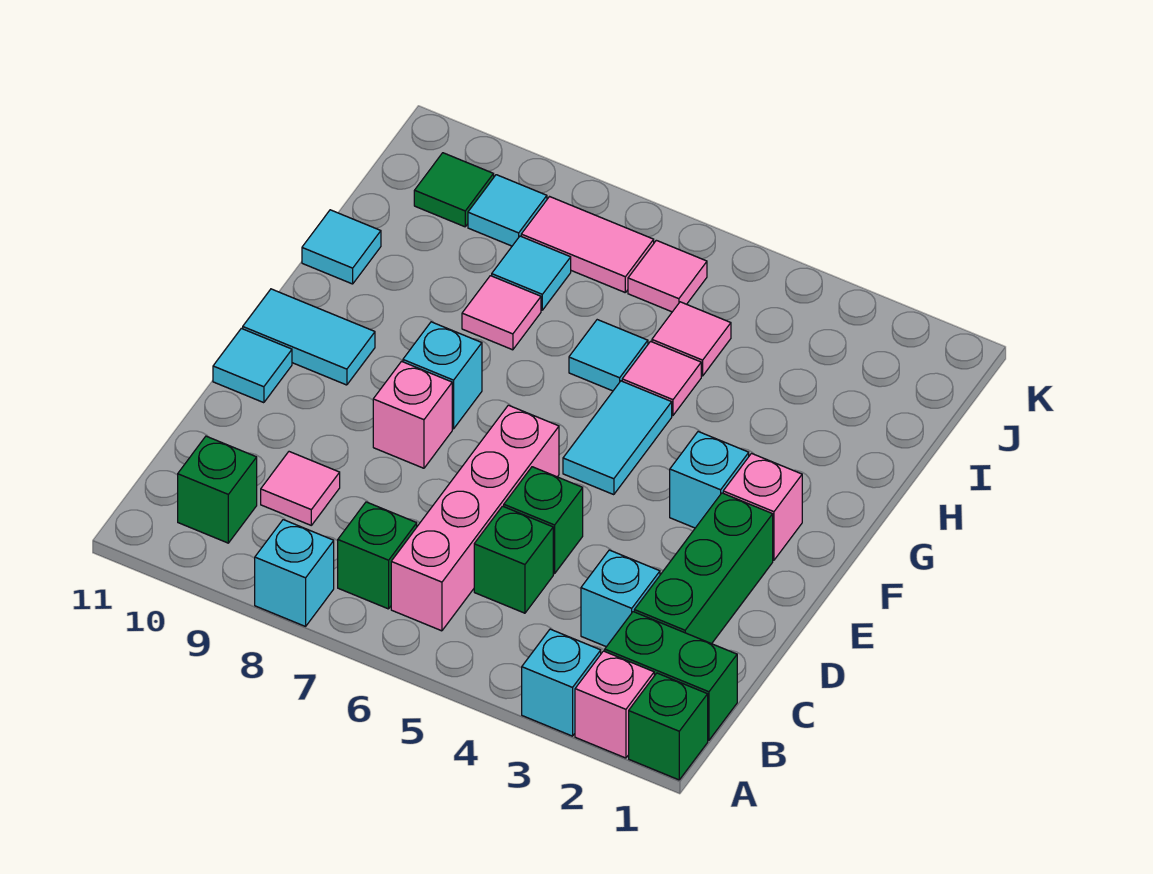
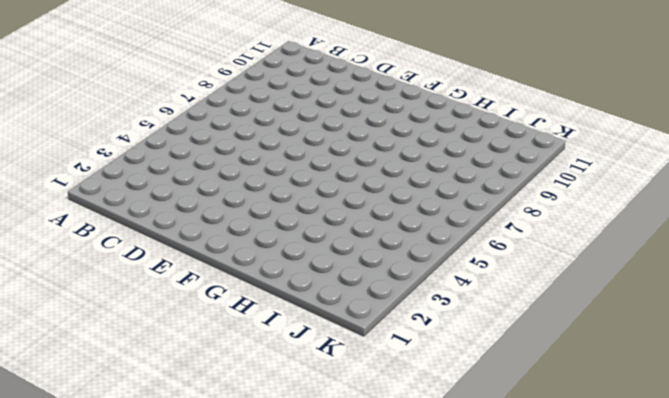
none -> green 1x1 brick [629,673,708,780]
none -> pink 1x1 brick [575,651,654,758]
none -> cyan 1x1 brick [522,629,601,736]
none -> cyan 1x1 brick [255,520,334,626]

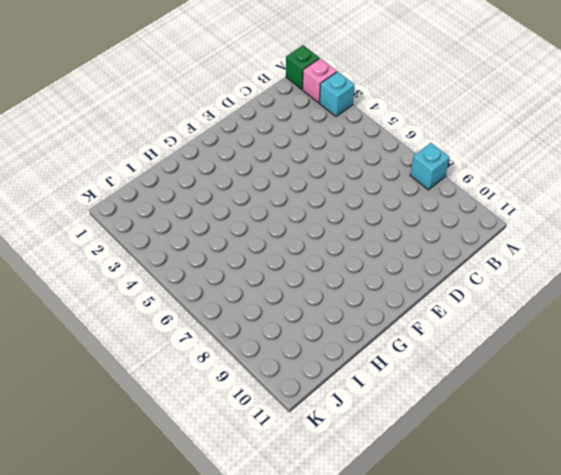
none -> green 1x2 brick [605,612,737,740]
none -> pink 1x4 brick [391,405,559,631]
none -> green 1x1 brick [338,502,417,609]
none -> green 1x1 brick [178,436,257,543]

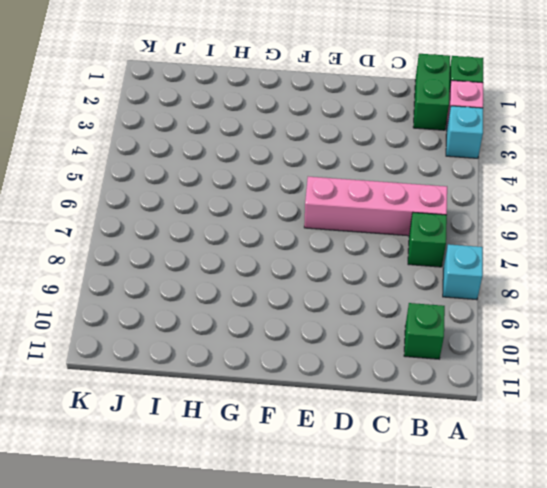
none -> green 1x3 brick [634,493,773,644]
none -> cyan 1x1 brick [581,550,660,647]
none -> green 1x1 brick [474,506,553,613]
none -> pink 1x1 tile [261,452,340,525]

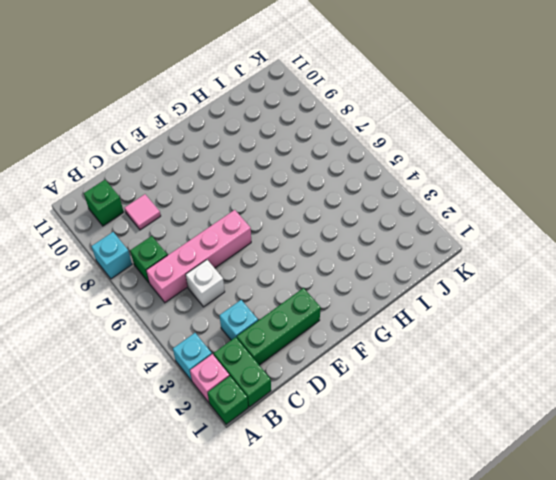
white 1x1 brick [186,260,225,307] -> green 1x1 brick [474,506,553,613]
none -> green 1x1 brick [504,467,583,574]
none -> pink 1x1 brick [373,361,452,468]
none -> cyan 1x1 tile [213,328,292,403]
none -> pink 1x1 brick [723,453,802,560]

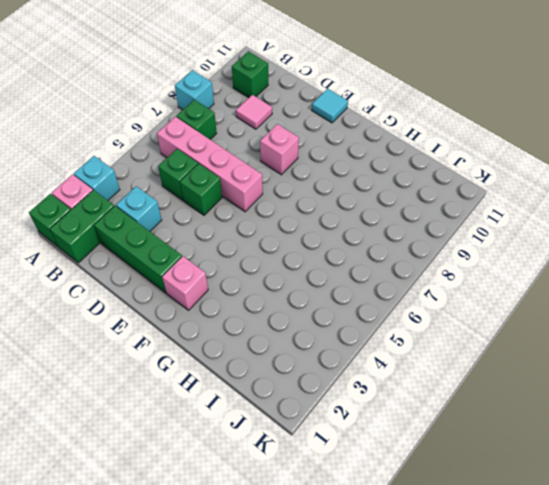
none -> cyan 1x1 brick [670,432,749,528]
none -> cyan 1x2 tile [563,381,672,495]
none -> cyan 1x1 brick [403,322,482,429]
none -> cyan 1x2 tile [243,289,375,385]

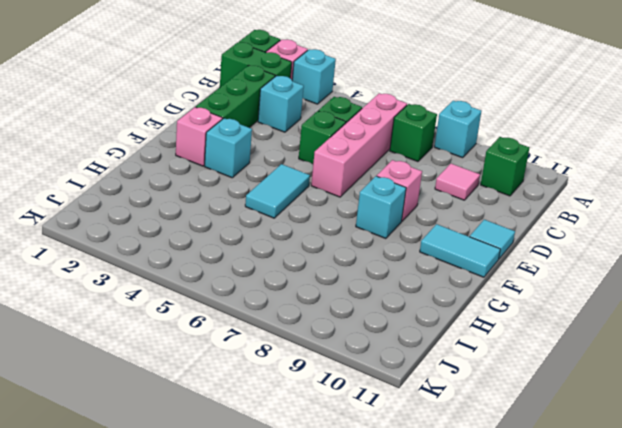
none -> pink 1x1 tile [622,341,701,415]
none -> cyan 1x1 tile [569,320,648,391]
none -> pink 1x1 tile [462,276,541,350]
none -> cyan 1x1 tile [302,210,381,284]

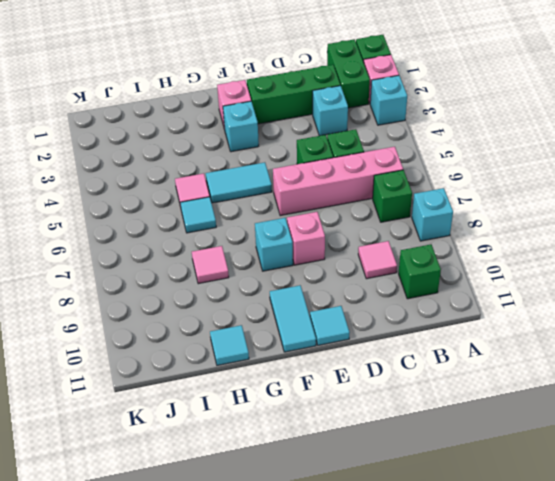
none -> pink 1x1 tile [652,302,731,376]
none -> cyan 1x1 tile [492,236,571,310]
none -> pink 1x1 tile [628,240,707,312]
none -> pink 1x2 tile [521,197,654,292]

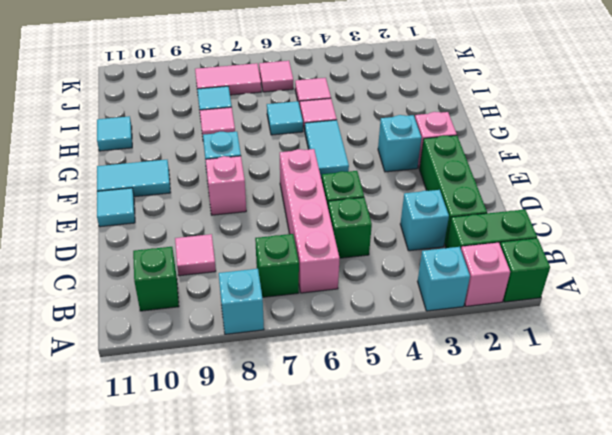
none -> cyan 1x1 tile [468,175,547,246]
none -> green 1x1 tile [414,153,494,227]

